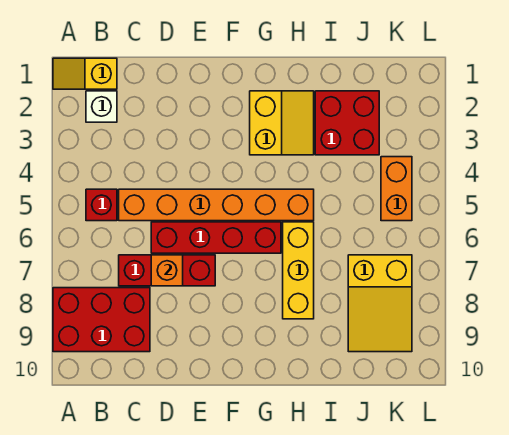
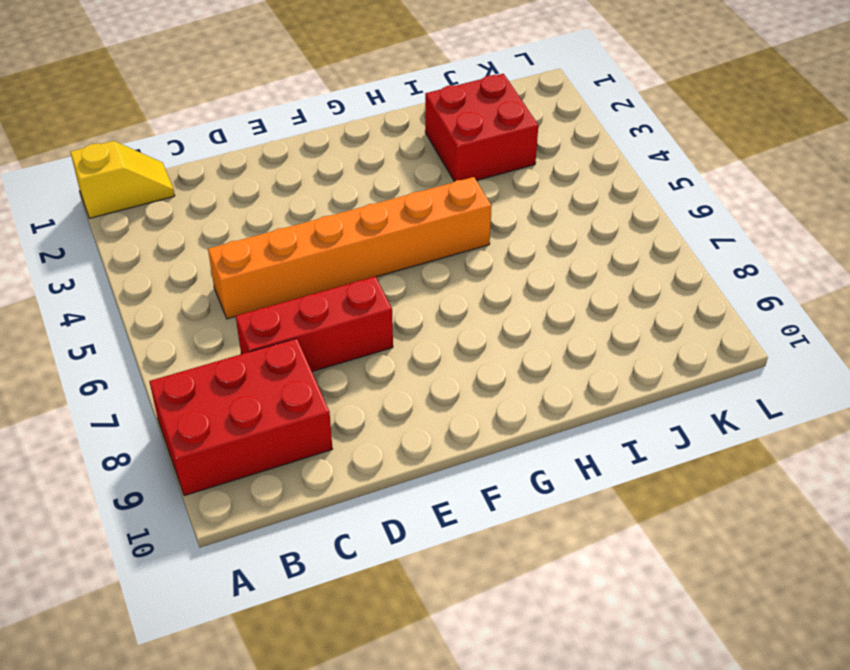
yellow 1x2 slope [70,141,175,218] -> yellow 1x2 slope turned to [53,58,117,89]
none -> white 1x1 brick [86,91,117,122]
none -> red 1x1 brick [86,189,117,221]
none -> red 1x4 brick [151,222,281,253]

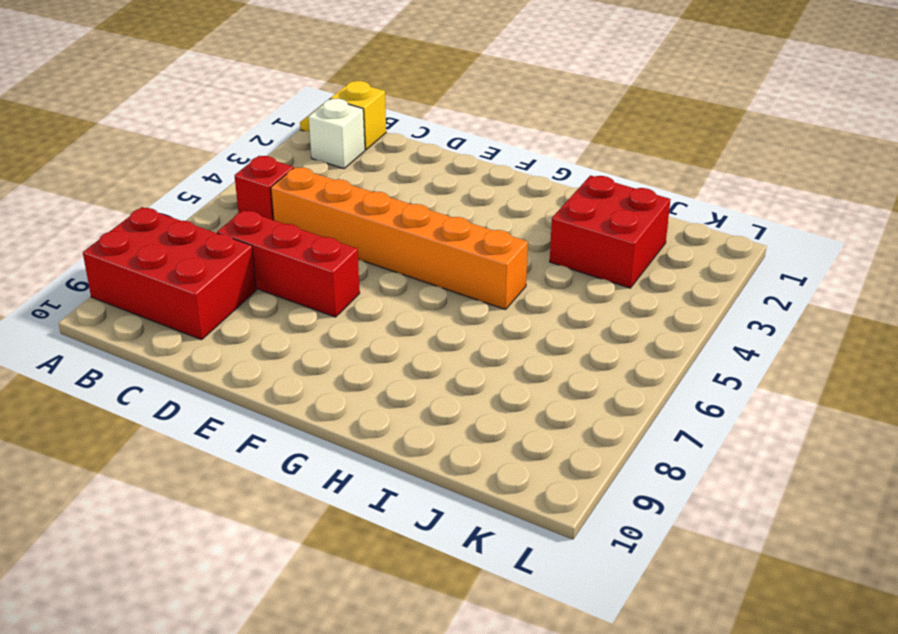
none -> red 1x4 brick [151,222,281,253]
none -> yellow 2x2 slope [250,91,314,155]
none -> yellow 1x3 brick [283,222,314,319]

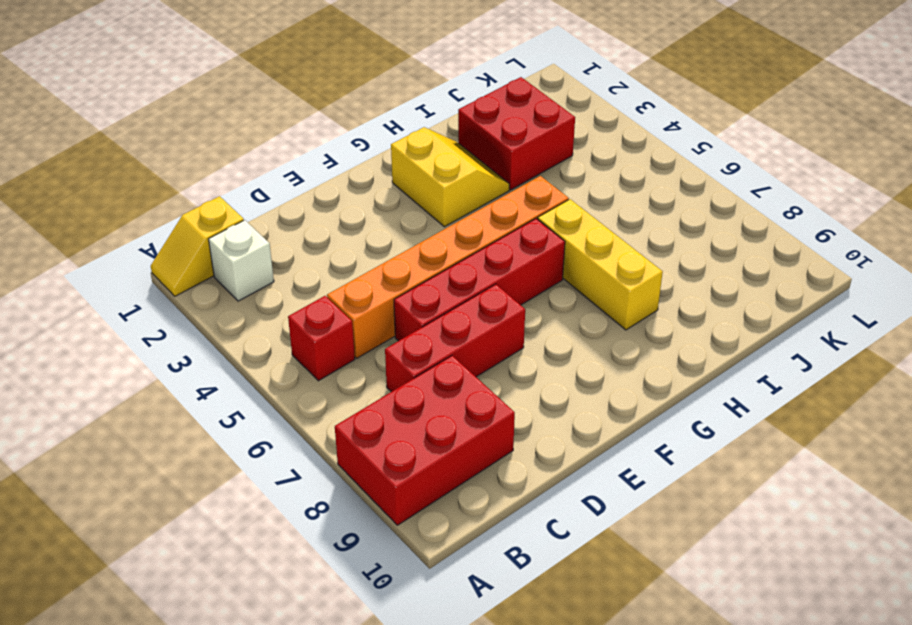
none -> yellow 2x3 slope [348,255,412,352]
none -> orange 1x2 brick [381,157,412,221]
none -> orange 1x1 brick [151,255,183,286]

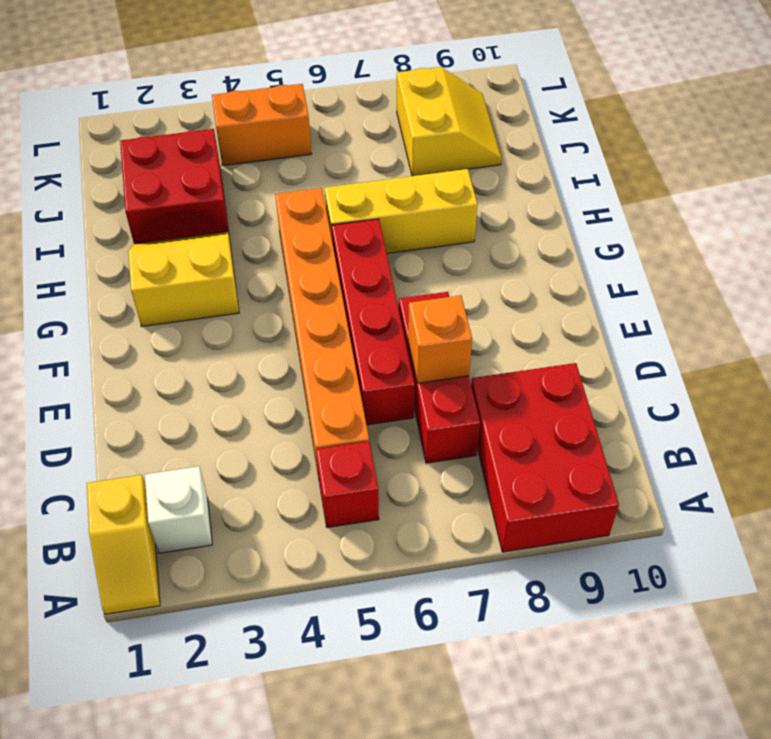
yellow 2x2 slope [397,67,501,176] -> yellow 2x3 slope [348,255,412,352]

